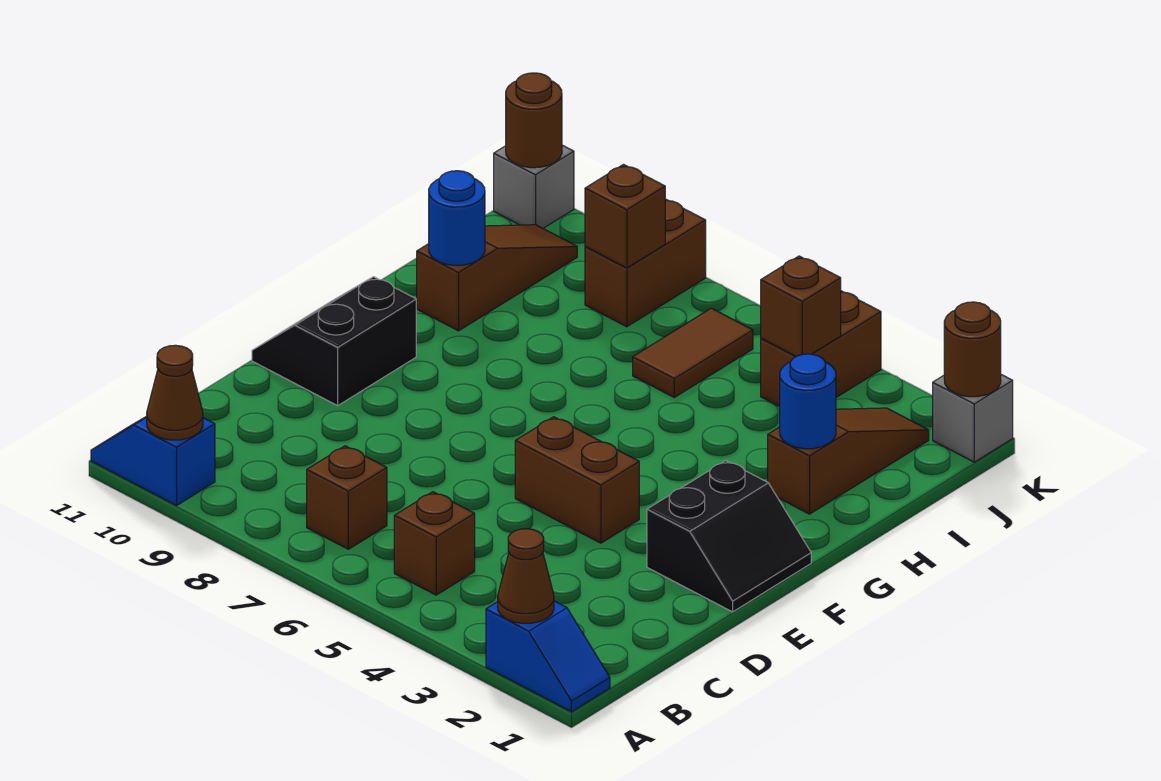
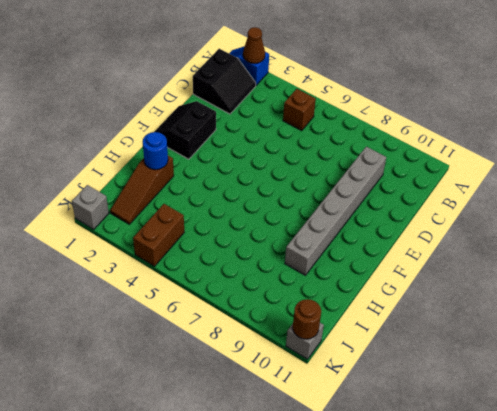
black 2x2 slope [193,49,256,114] -> black 2x2 slope moved to [252,277,416,406]
grey 1x6 brick [285,147,386,275] -> none
none -> blue 1x2 slope [91,416,215,506]
none -> brown 1x1 brick [307,446,387,549]
none -> brown 1x2 brick [515,417,639,543]

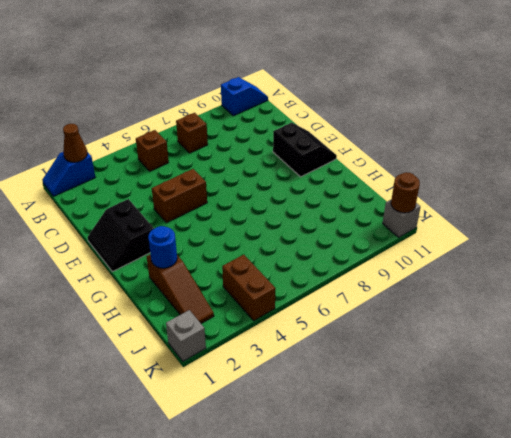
none -> brown 1x3 slope [417,225,577,331]
none -> brown 1x2 tile [633,308,753,397]
none -> brown 1x2 brick [585,199,706,327]

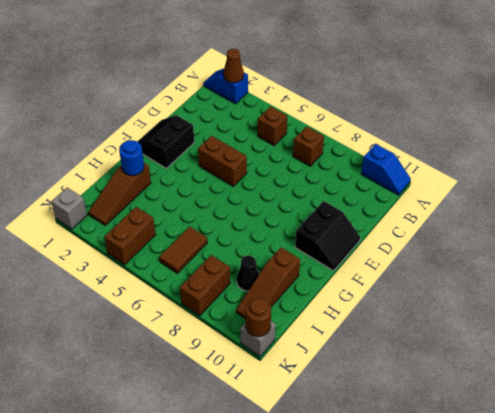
black 1x1 cone [237,256,259,291] -> none
none -> brown 1x1 cone [147,345,203,440]
none -> blue 1x1 round brick [429,171,485,265]
none -> brown 1x1 brick [761,256,841,356]

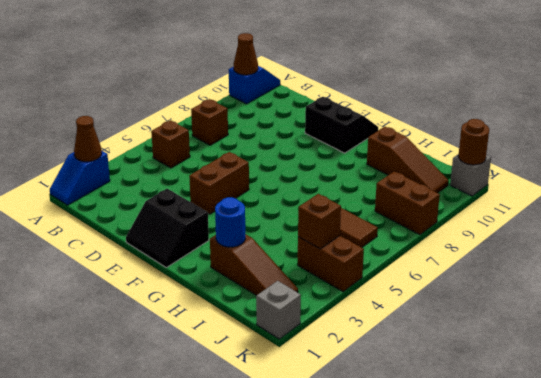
none -> blue 1x1 round brick [429,171,485,265]
none -> brown 1x1 brick [585,165,665,268]
none -> brown 1x1 round brick [944,302,1001,397]

